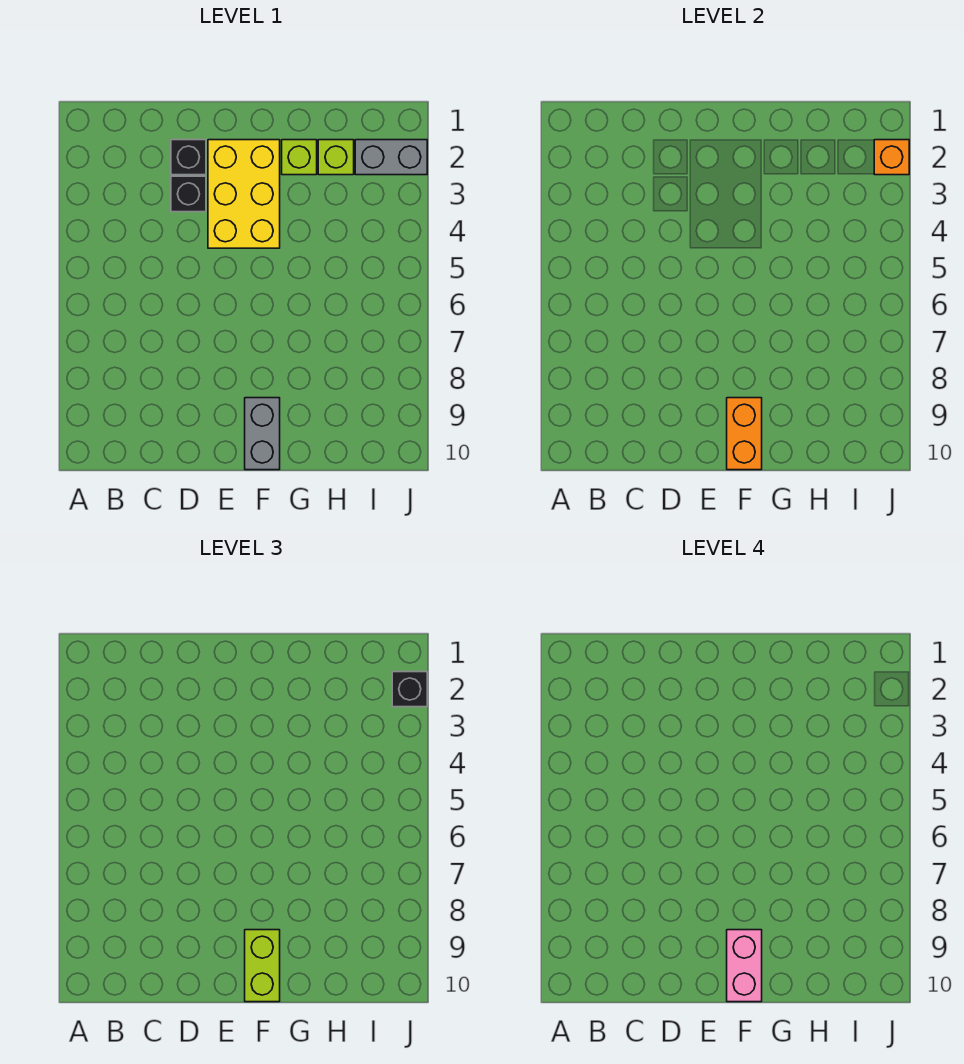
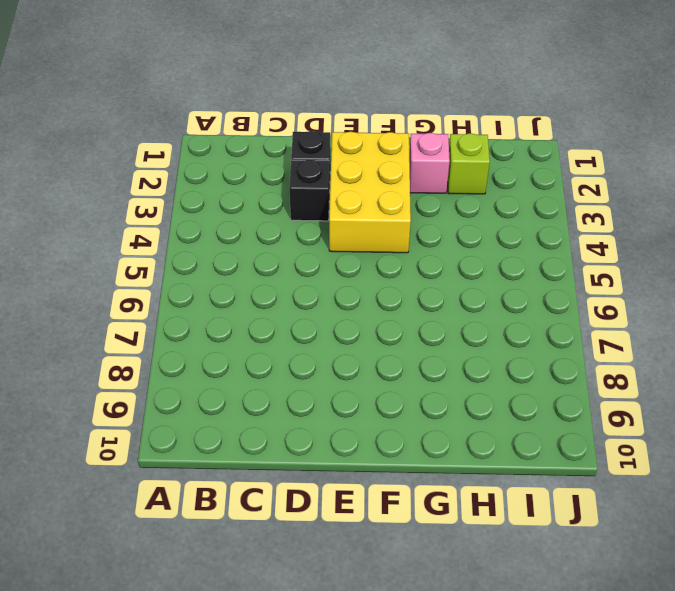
pink 1x1 brick [409,133,450,193] -> lime 1x1 brick [282,140,317,175]
none -> grey 1x2 brick [245,398,280,470]
none -> grey 1x2 brick [355,140,427,175]
none -> orange 1x2 brick [727,398,762,470]

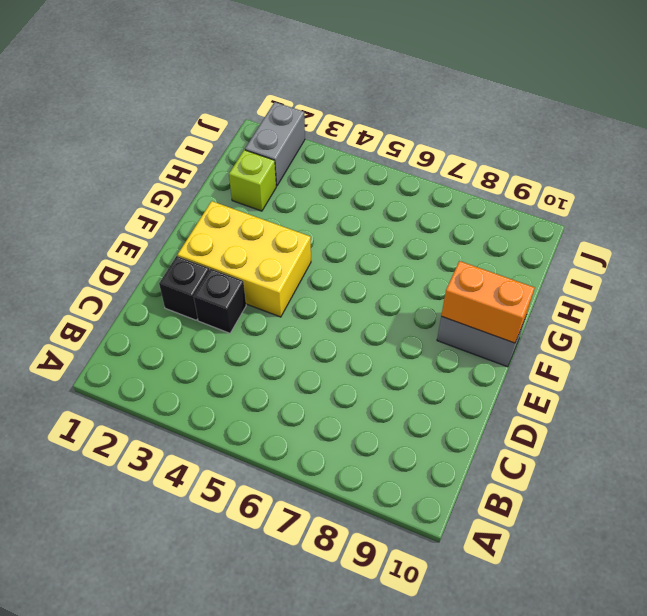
none -> lime 1x1 brick [282,140,317,175]
none -> orange 1x1 brick [874,140,909,175]
none -> lime 1x2 brick [245,930,280,1002]

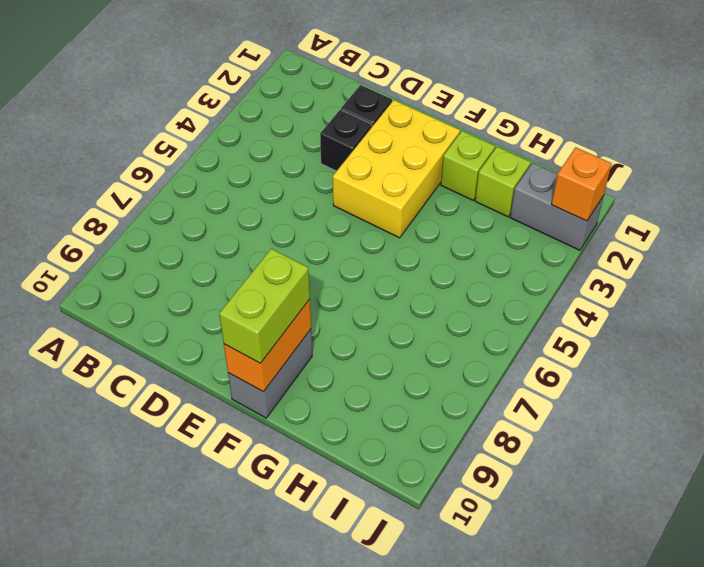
none -> black 1x1 brick [392,672,427,707]
none -> pink 1x2 brick [727,930,762,1002]

